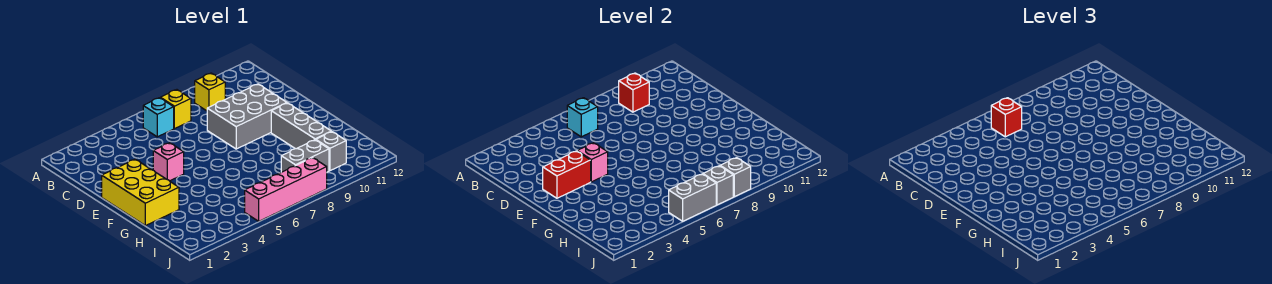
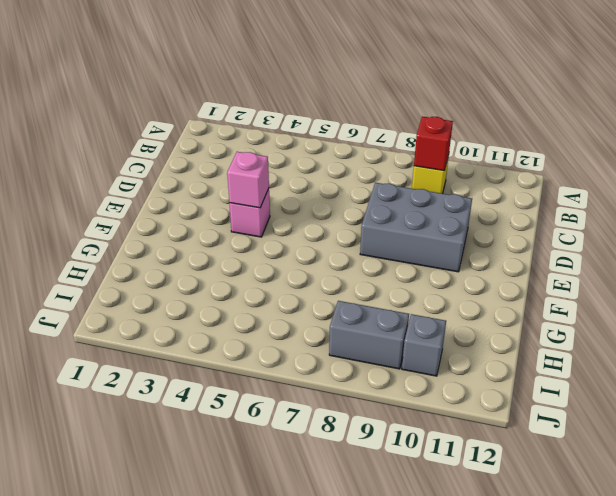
none -> cyan 1x1 brick [143,98,174,137]
none -> yellow 1x1 brick [161,90,191,129]
none -> yellow 2x3 brick [102,159,179,226]

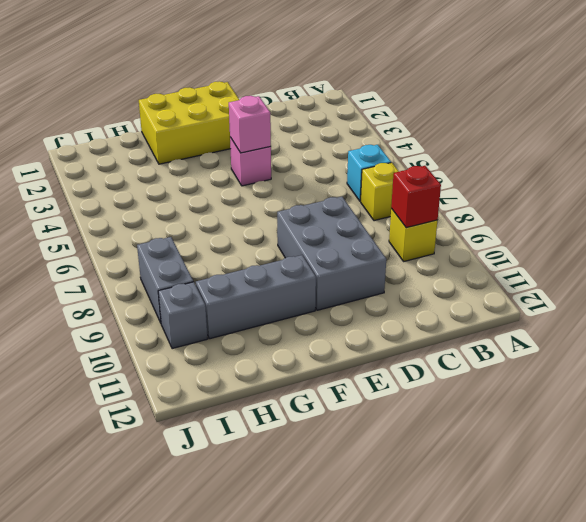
none -> pink 1x4 brick [245,158,327,221]
none -> cyan 1x1 brick [567,98,598,137]
none -> red 1x2 brick [543,151,591,198]

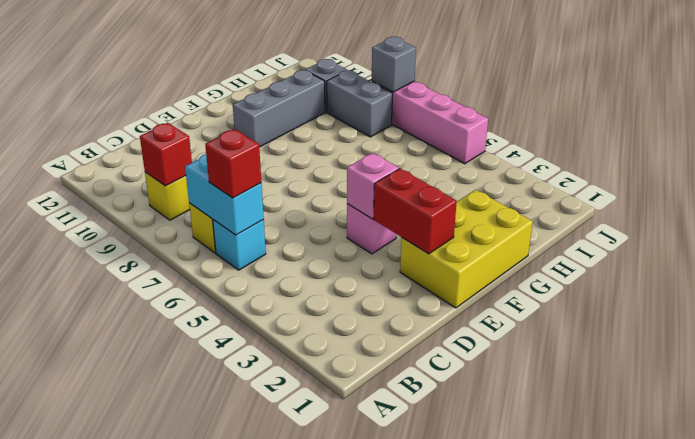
cyan 1x2 brick [185,154,264,235] -> cyan 1x1 brick [567,98,598,137]
none -> grey 2x3 brick [207,84,287,149]
none -> grey 1x2 brick [669,174,716,221]
none -> grey 1x1 brick [703,166,733,205]

